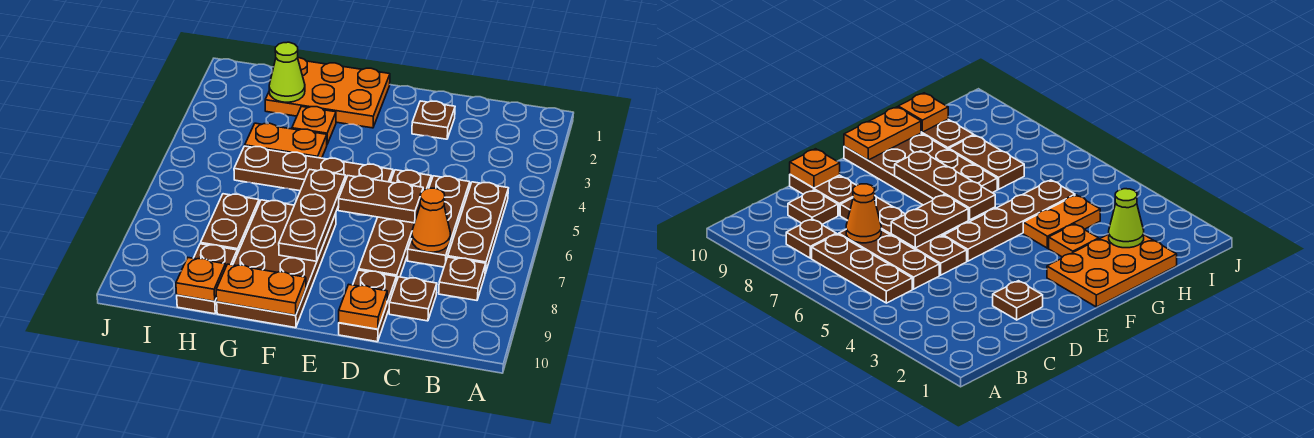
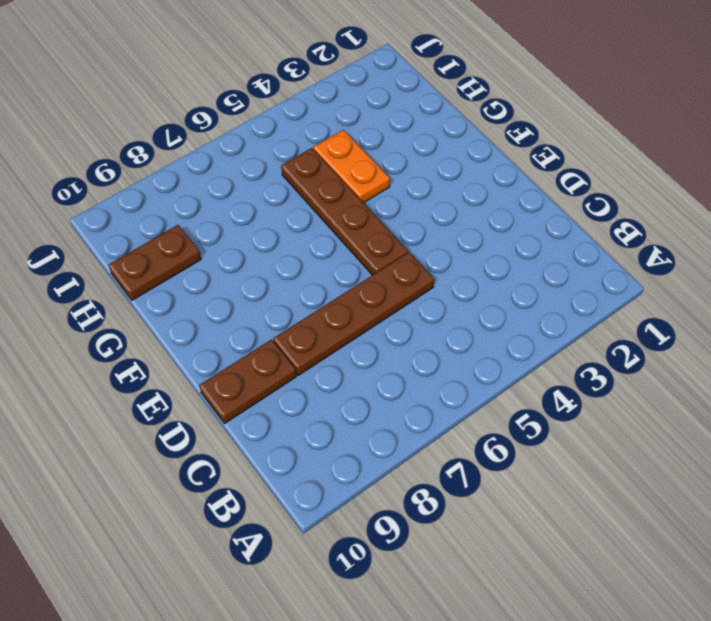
none -> brown 1x3 plate [448,182,508,273]
none -> brown 1x1 plate [439,257,486,300]
none -> brown 1x3 plate [407,176,470,267]

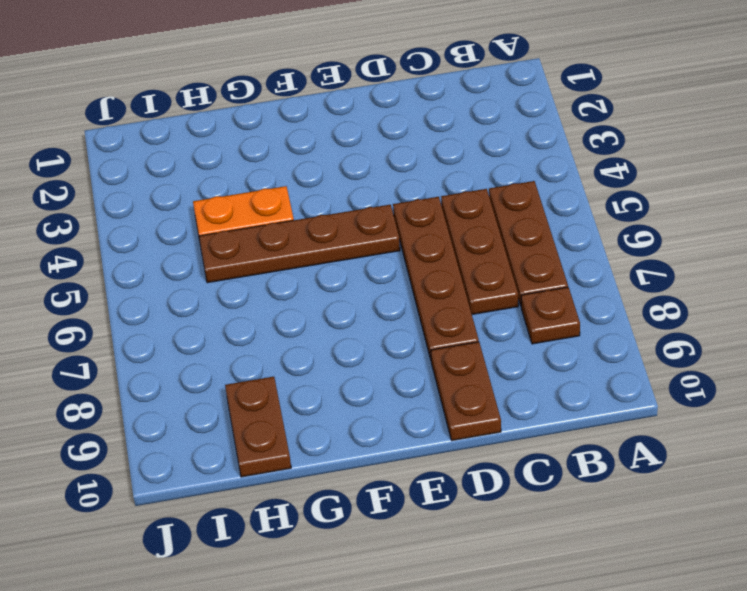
none -> brown 1x1 plate [389,277,437,321]
none -> brown 1x1 plate [412,101,455,139]
none -> orange 2x3 plate [265,58,390,128]

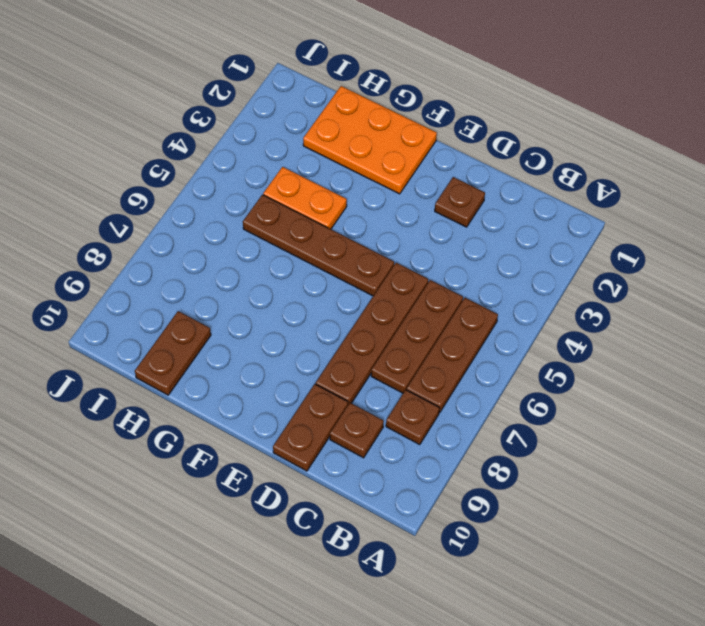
none -> brown 2x4 plate [217,200,336,328]
none -> orange 1x1 plate [292,106,336,144]
none -> brown 1x2 plate [201,194,259,254]

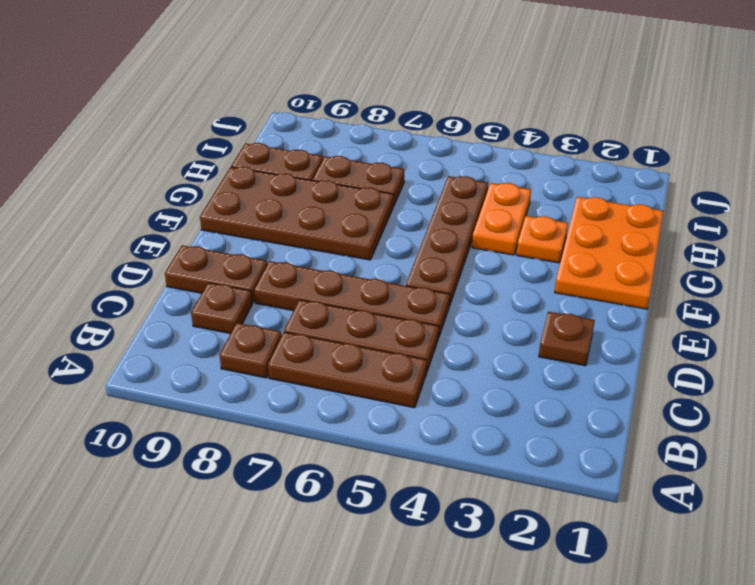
none -> orange 1x1 cone [412,188,450,252]
none -> brown 1x2 plate [338,176,423,223]
none -> orange 1x1 plate [339,285,387,329]

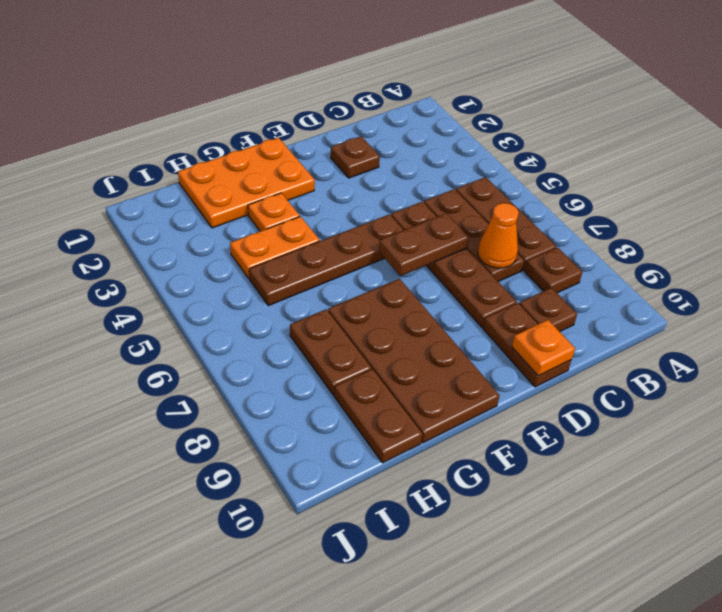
none -> brown 1x3 plate [279,169,346,261]
none -> orange 1x2 plate [216,264,306,315]
none -> lime 1x1 cone [269,42,305,102]

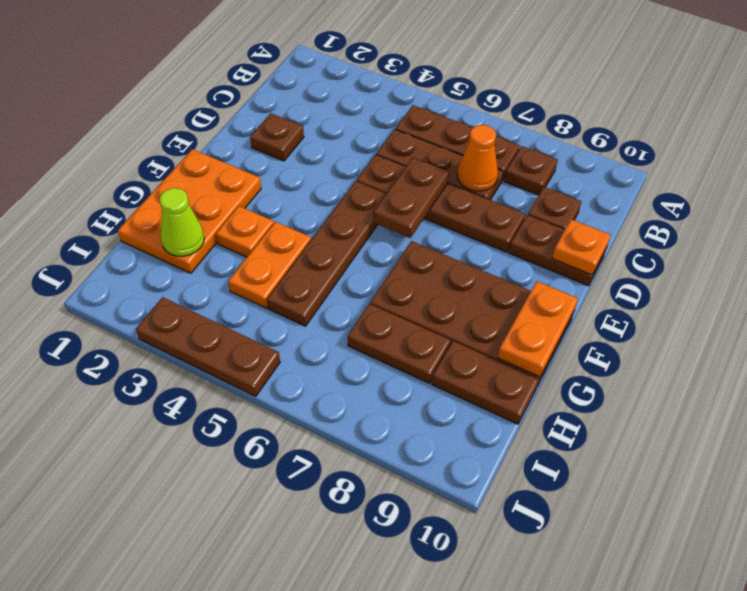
brown 1x3 plate [136,297,280,396] -> brown 1x3 plate moved to [279,169,346,261]
none -> orange 1x1 plate [176,258,226,301]

